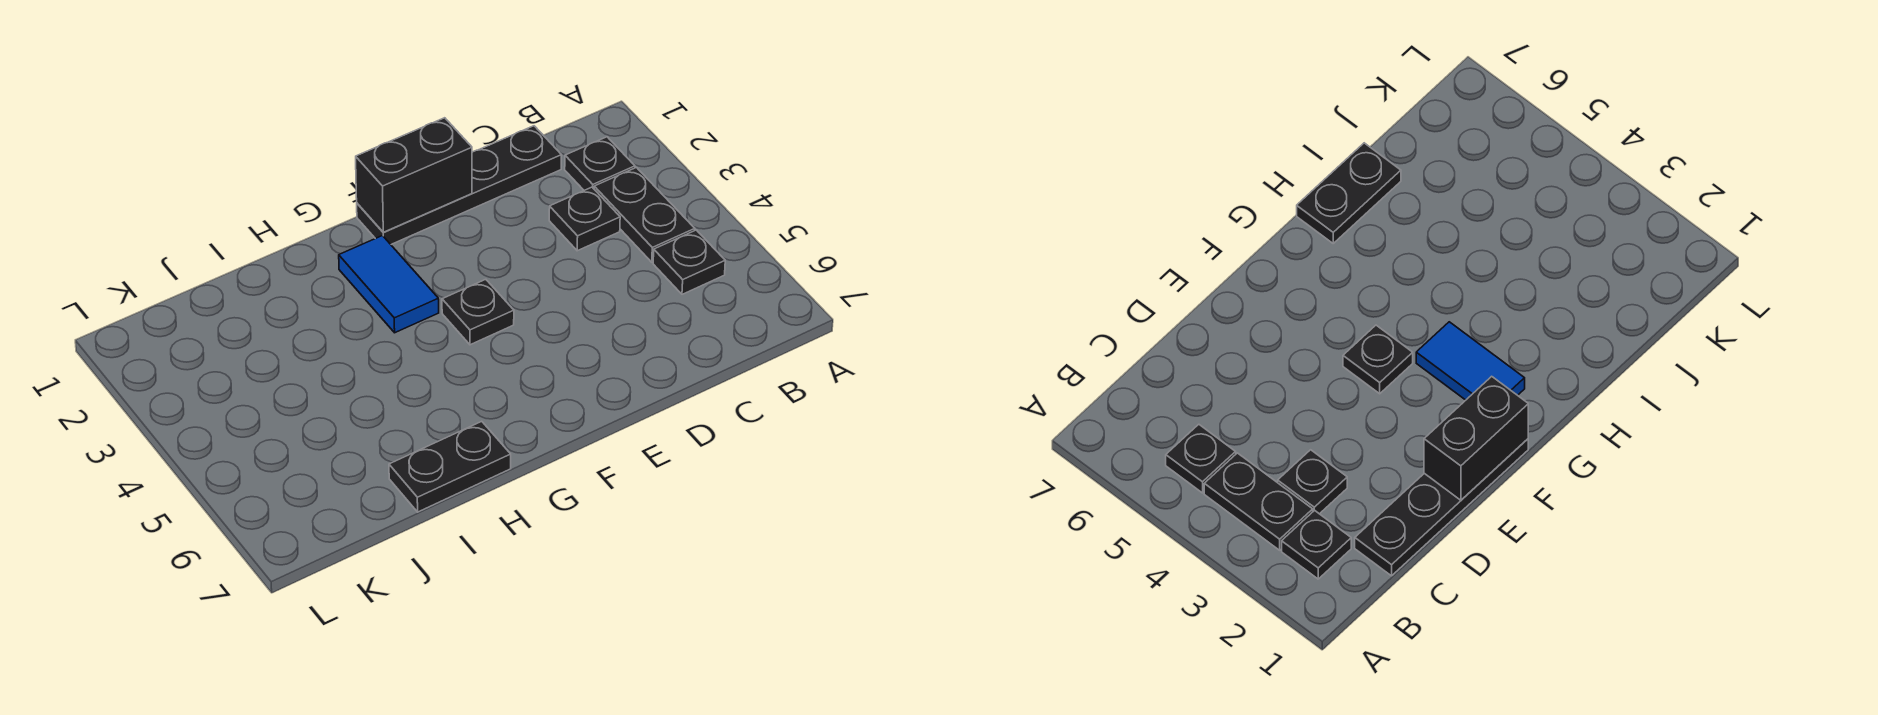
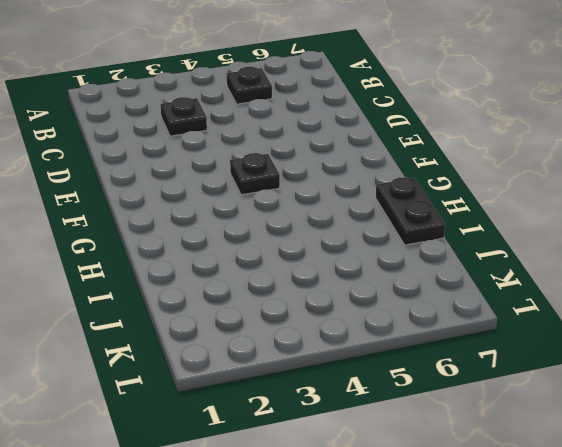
none -> black 1x1 plate [565,137,635,190]
none -> black 1x2 plate [594,168,695,262]

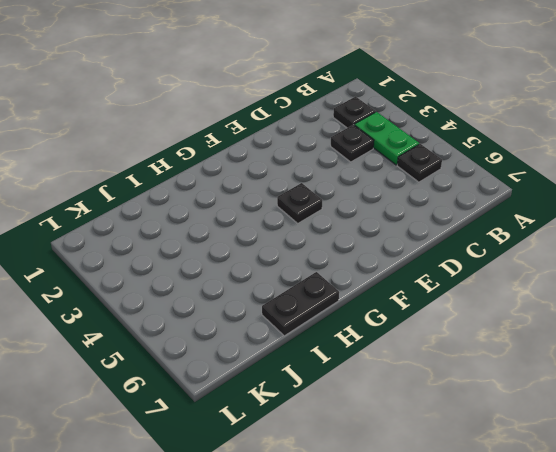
green 1x2 plate [355,112,419,165] -> black 1x2 plate [594,168,695,262]
none -> black 1x4 plate [357,126,562,244]
none -> blue 1x2 tile [339,236,439,333]

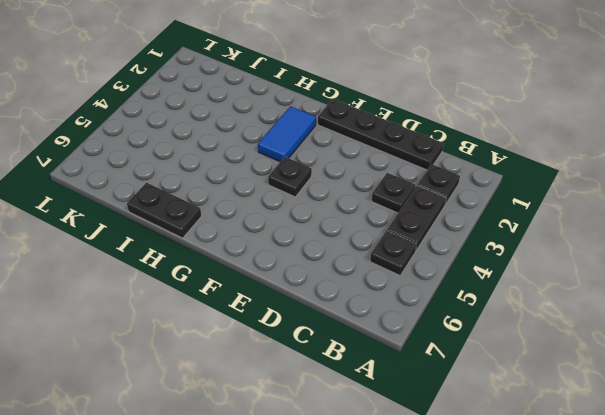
none -> black 1x2 brick [356,118,472,232]

